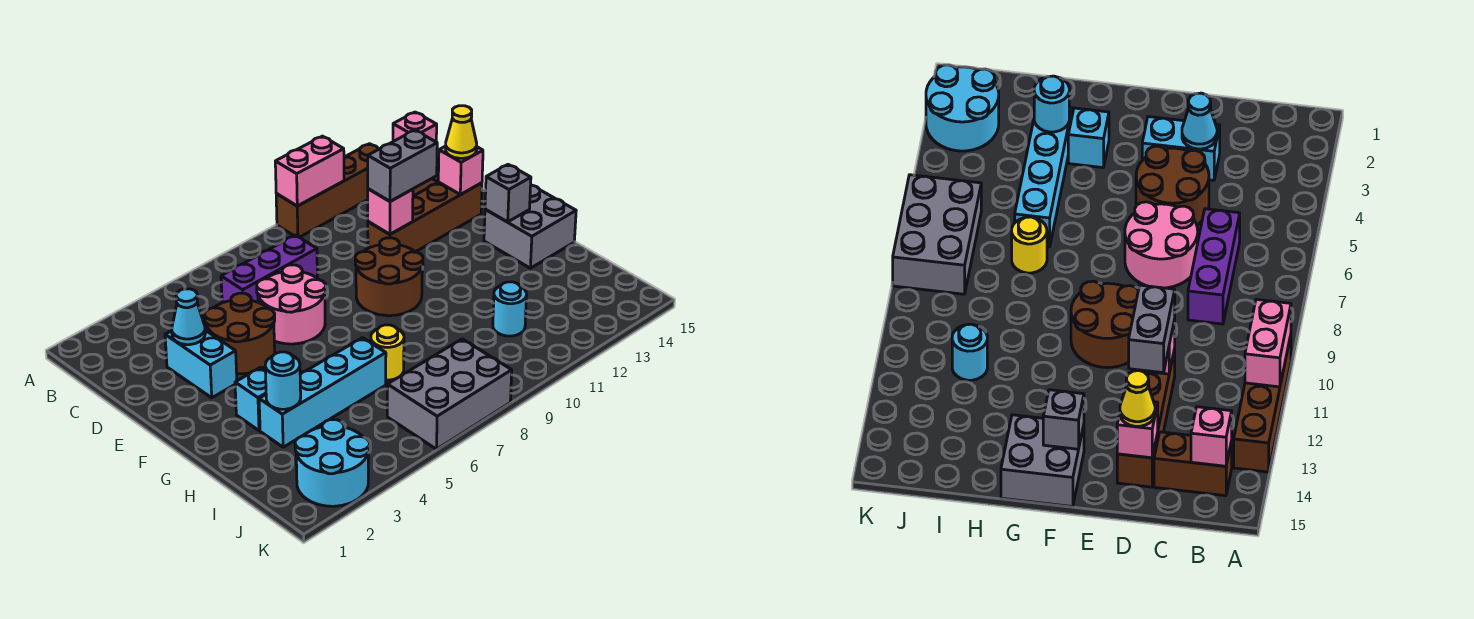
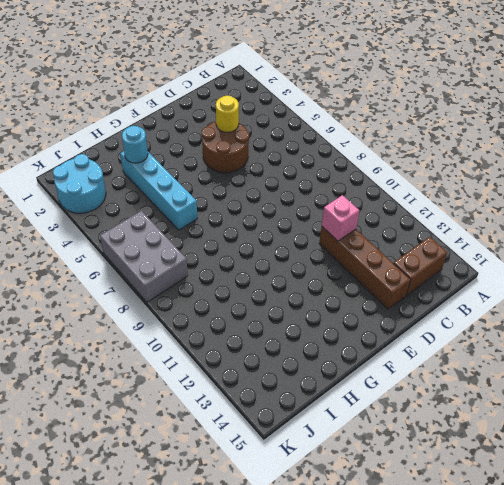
yellow 1x1 round brick [216,96,239,132] -> yellow 1x1 round brick moved to [371,325,404,380]
none -> brown 1x4 brick [276,144,378,237]
none -> purple 1x3 brick [221,235,317,303]
none -> cyan 1x2 brick [165,330,237,398]

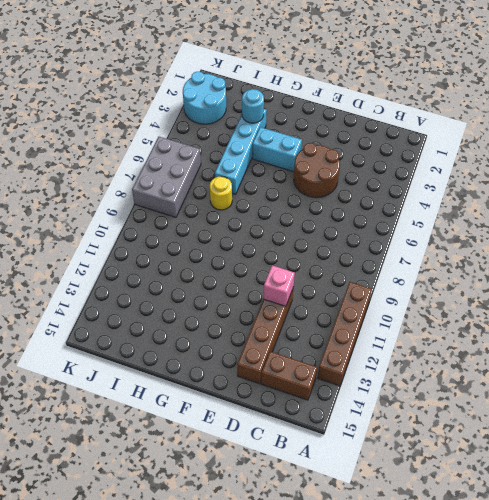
cyan 1x2 brick [252,127,302,172] -> cyan 1x2 brick moved to [165,330,237,398]
none -> purple 1x3 brick [221,235,317,303]
none -> pink 2x2 round brick [257,265,326,344]
none -> brown 2x2 round brick [355,238,423,316]

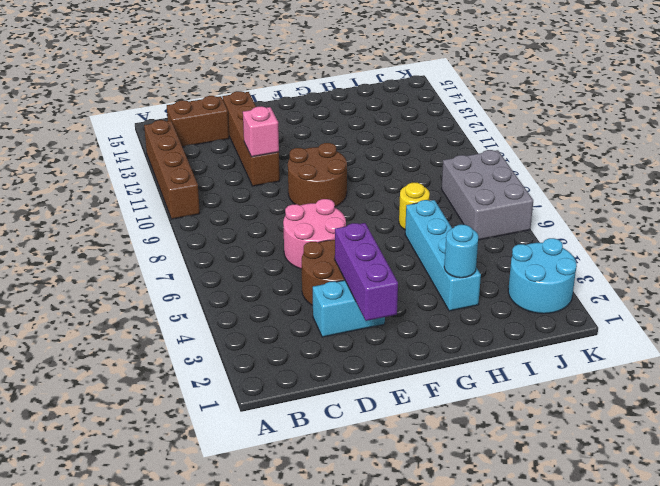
purple 1x3 brick [335,223,398,321] -> purple 1x3 brick moved to [221,235,317,303]
none -> grey 2x2 brick [484,185,576,268]
none -> cyan 1x1 brick [235,368,266,430]
none -> cyan 1x1 round brick [493,282,527,336]

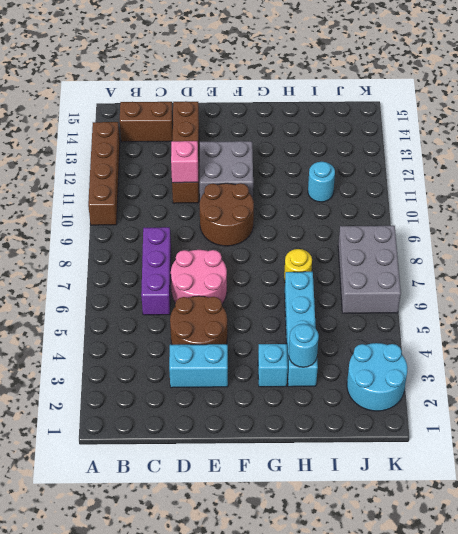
grey 2x2 brick [200,141,253,199] -> grey 2x2 brick moved to [484,185,576,268]
none -> pink 1x2 brick [275,136,344,206]
none -> pink 1x1 brick [393,112,437,142]
none -> cyan 1x1 cone [172,289,205,345]

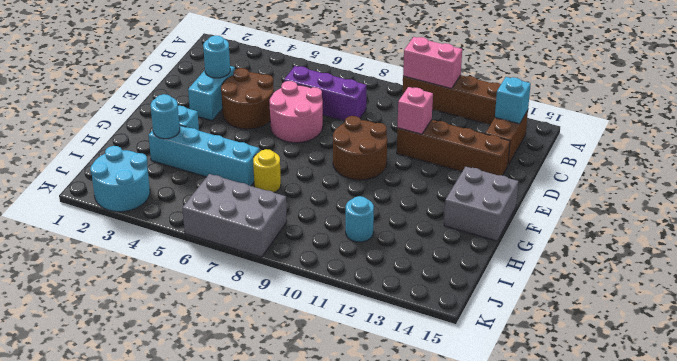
cyan 1x1 brick [495,77,531,124] -> pink 1x1 brick [393,112,437,142]
cyan 1x1 round brick [203,36,230,78] -> cyan 1x1 cone [172,289,205,345]
none -> pink 1x1 brick [438,146,483,195]
none -> grey 1x1 brick [485,165,531,222]
none -> grey 1x2 brick [368,130,437,201]

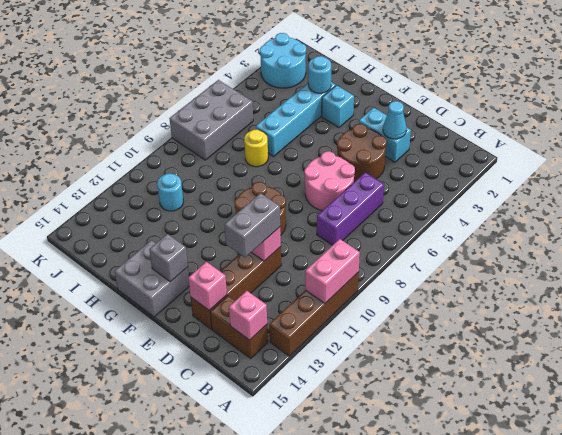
none -> yellow 1x1 cone [446,106,477,158]

